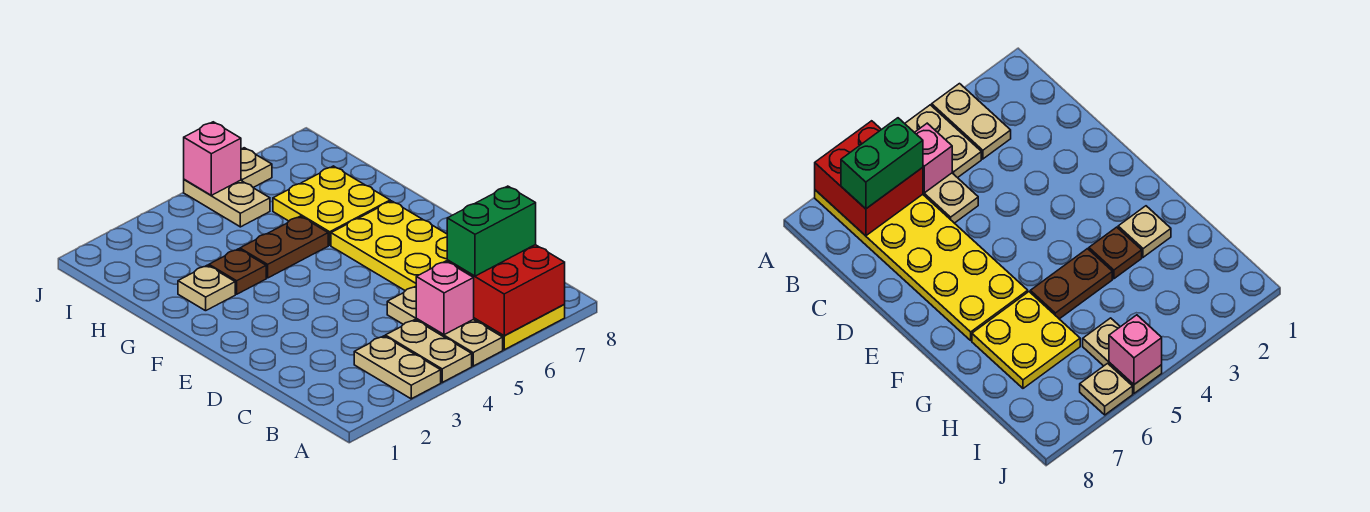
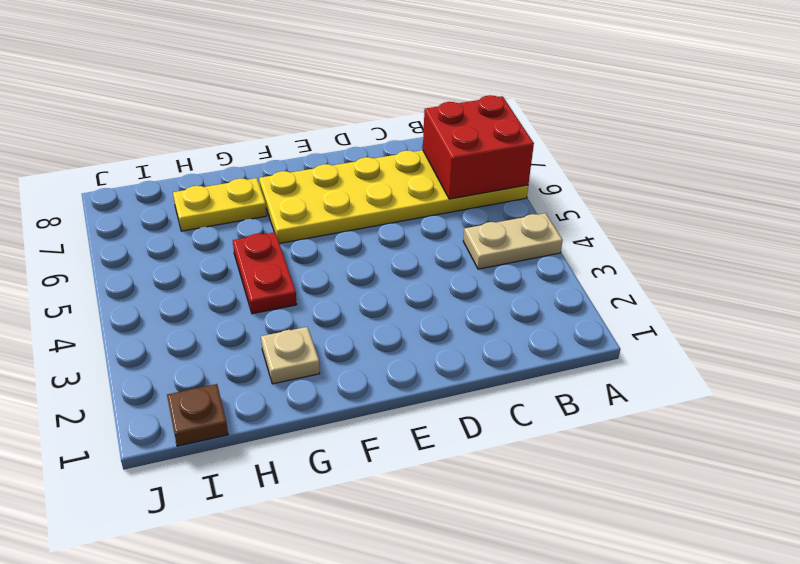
red 1x2 plate [233,232,297,314] -> brown 1x2 plate [240,216,328,278]
yellow 1x2 plate [173,178,267,231] -> yellow 2x2 plate [273,166,390,245]
brown 1x1 plate [167,384,228,446] -> brown 1x1 plate moved to [209,249,266,294]
none -> tan 1x2 plate [354,336,441,399]
none -> tan 1x3 plate [387,286,503,366]
none -> tan 1x2 plate [184,179,270,227]

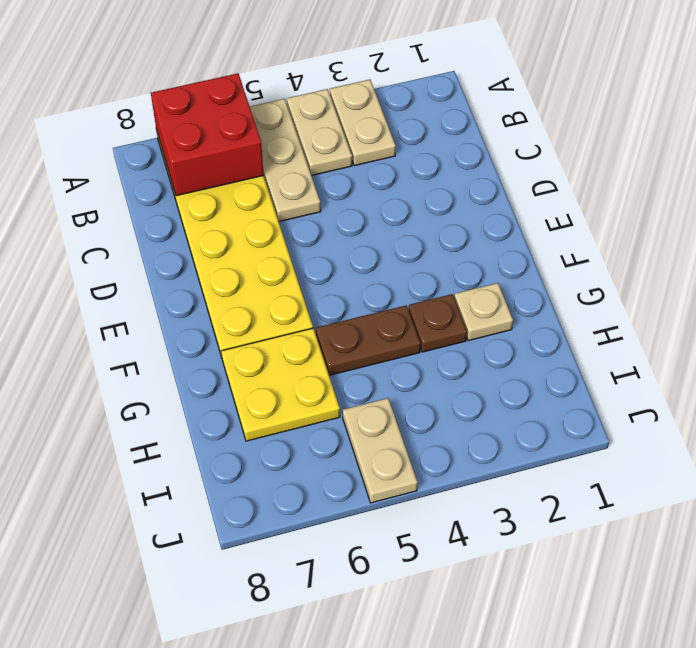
none -> tan 1x1 plate [241,148,272,187]
none -> pink 1x1 brick [416,261,474,335]
none -> pink 1x1 brick [184,122,241,195]

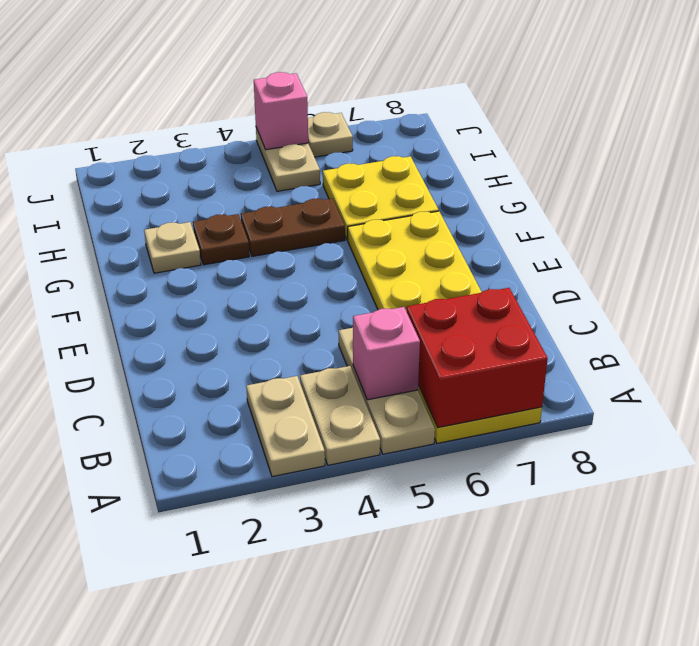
none -> green 1x2 brick [447,186,536,276]

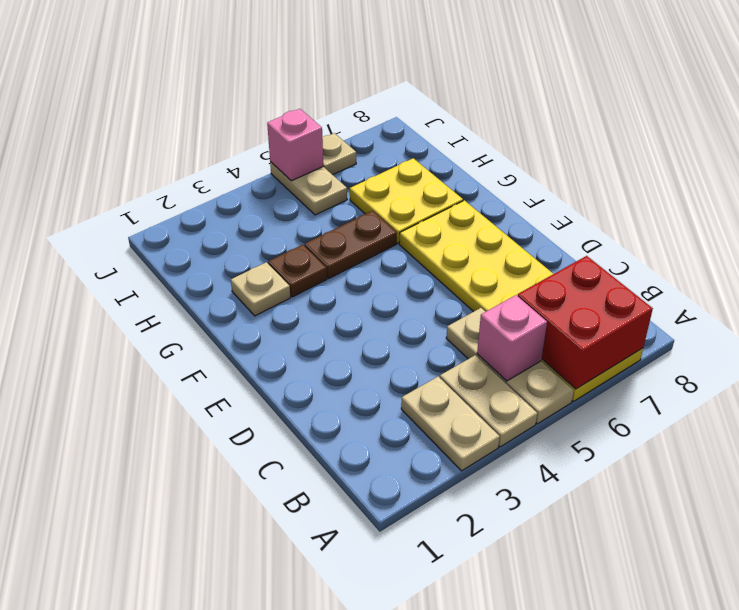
none -> green 1x2 brick [447,186,536,276]

